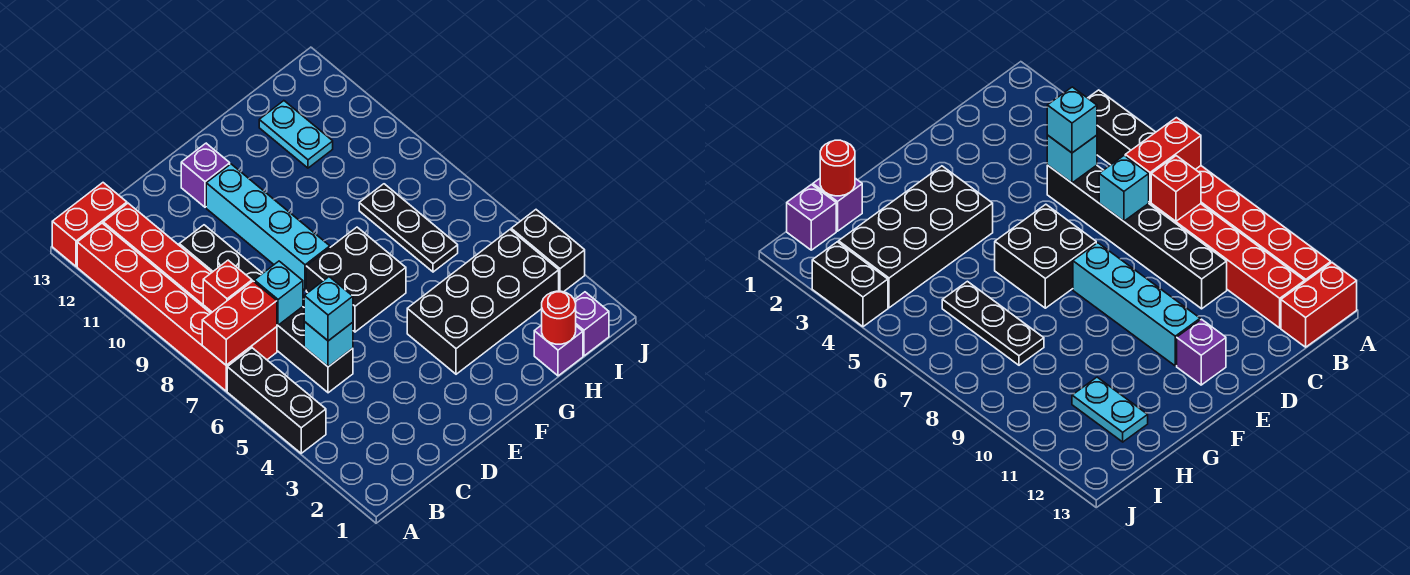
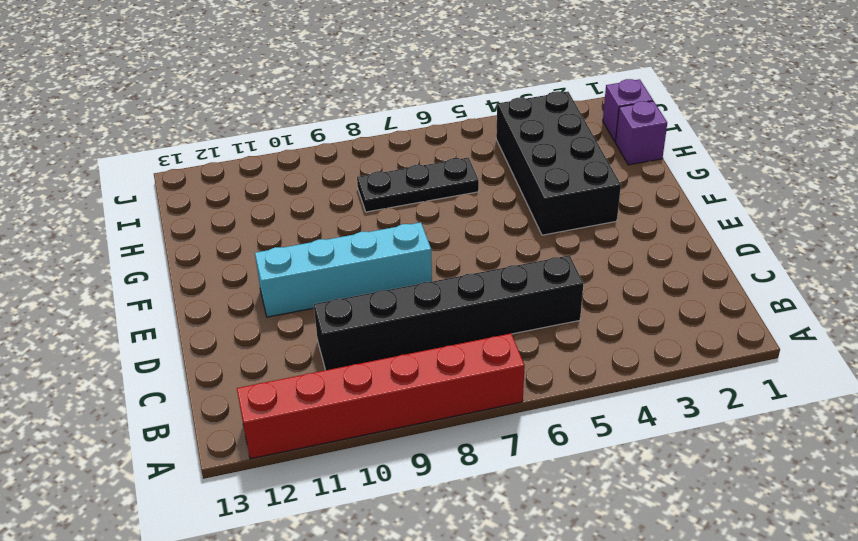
none -> black 1x3 brick [227,348,326,453]
none -> red 1x2 brick [52,183,127,266]
none -> red 1x6 brick [103,203,277,360]

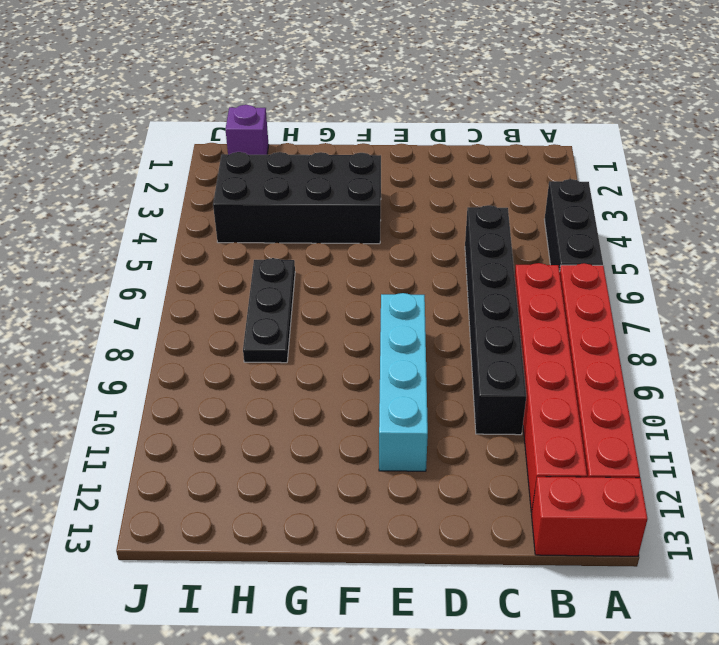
none -> black 2x2 brick [306,227,406,332]
none -> purple 1x1 brick [181,143,230,207]
none -> purple 1x1 brick [534,325,583,376]

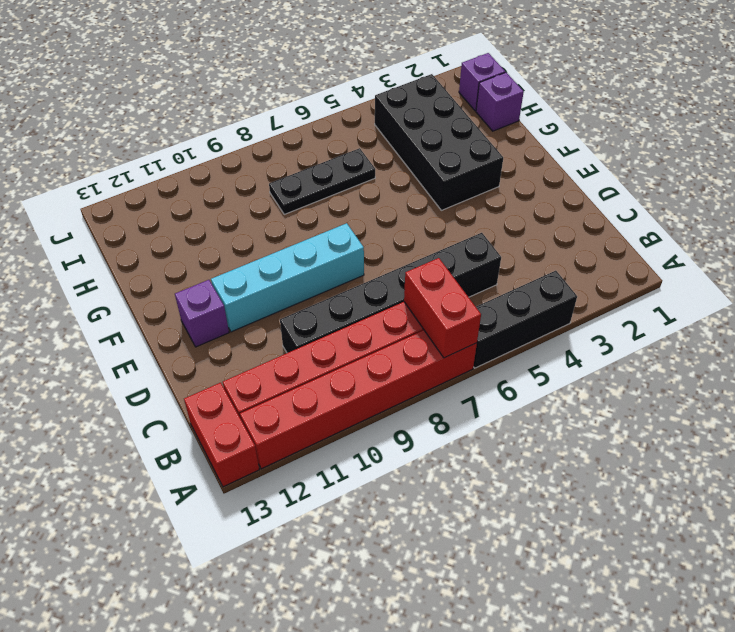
none -> black 2x2 brick [306,227,406,332]
none -> cyan 1x2 plate [259,101,333,168]
none -> black 1x2 brick [511,210,585,292]

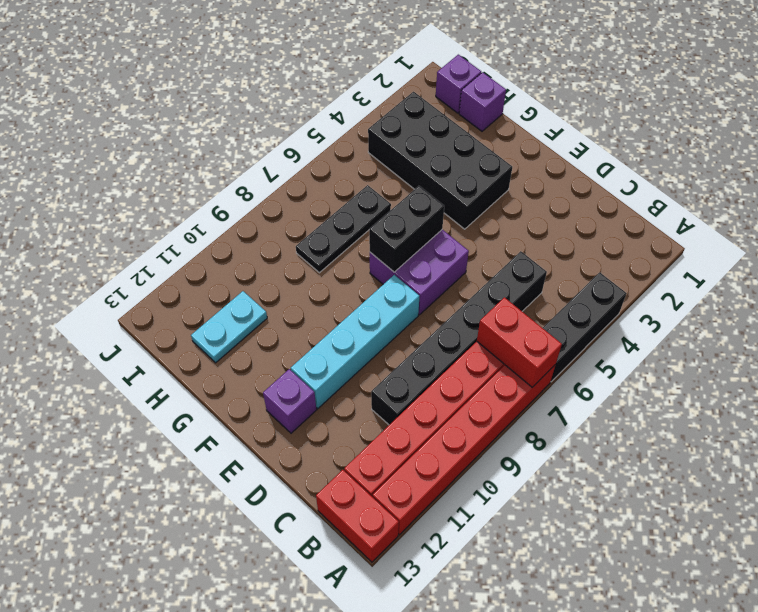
purple 2x2 brick [370,230,469,315] -> black 2x2 brick [306,227,406,332]
black 1x2 brick [369,186,444,272] -> black 1x2 brick moved to [511,210,585,292]
none -> red 1x1 brick [203,260,252,312]
none -> cyan 1x1 brick [304,322,353,367]
none -> cyan 1x1 brick [254,261,303,325]

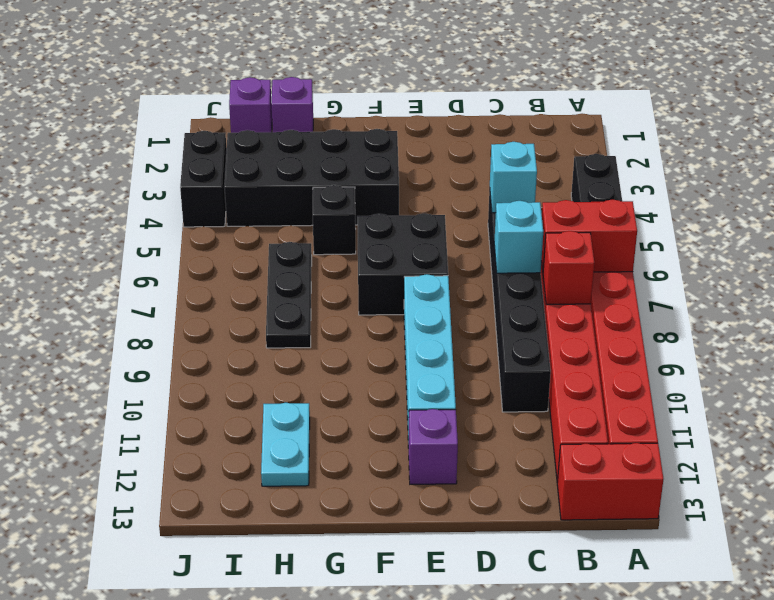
black 1x1 brick [313,185,356,255] -> none
none -> red 1x1 round brick [542,291,576,344]
none -> cyan 1x1 brick [304,277,353,341]

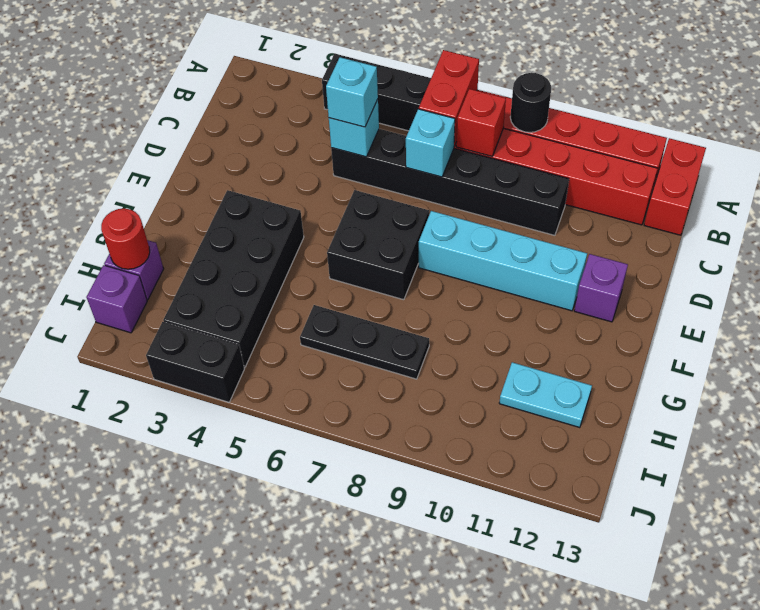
black 1x1 round brick [510,73,551,132] -> none

